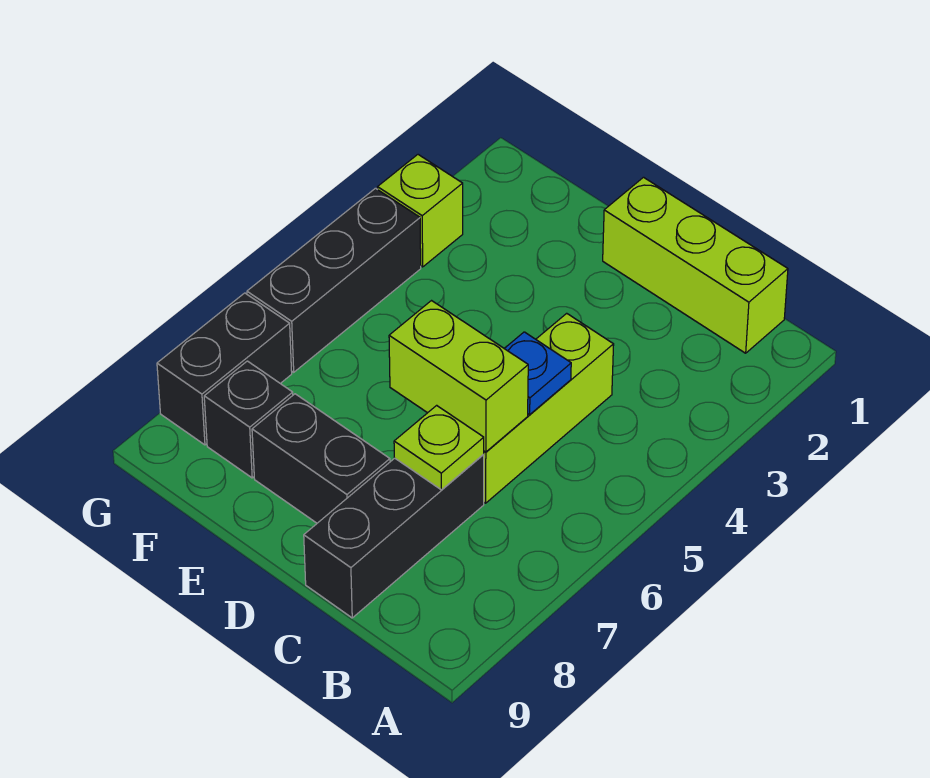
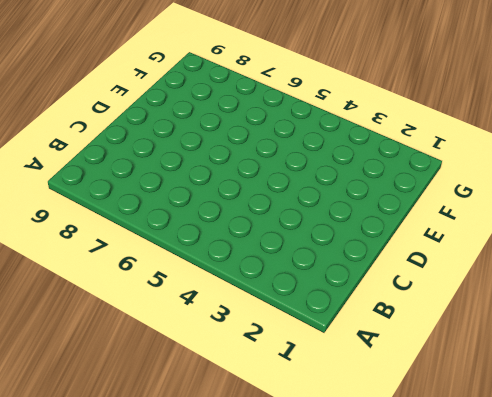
none -> lime 1x3 brick [603,177,788,353]
none -> lime 1x3 brick [483,313,614,503]

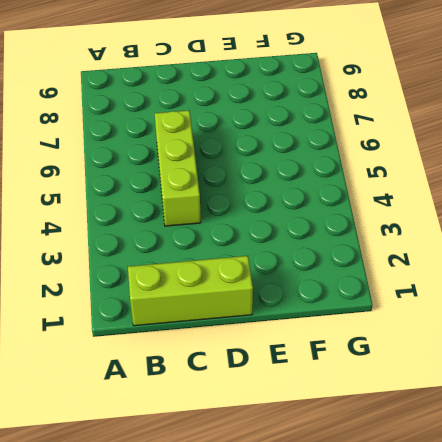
none -> black 1x3 brick [304,455,484,618]
none -> black 1x2 brick [252,394,390,523]

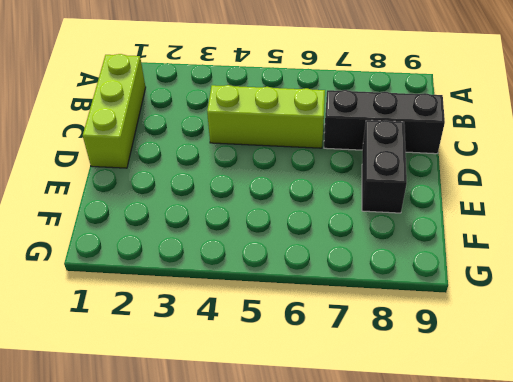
none -> black 1x1 brick [204,361,293,478]
none -> lime 1x1 brick [378,155,463,267]

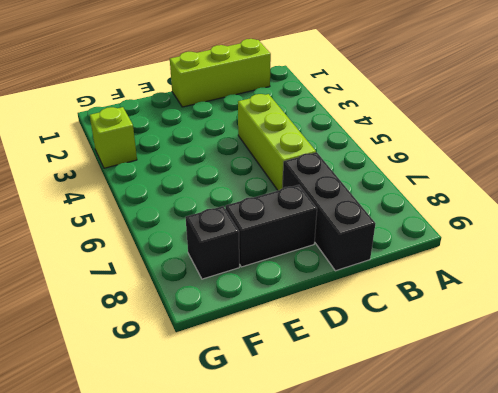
none -> black 1x3 brick [247,188,421,372]
none -> black 1x2 brick [157,293,292,445]

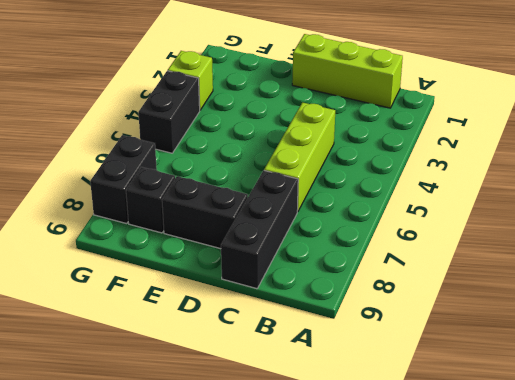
black 1x2 brick [138,71,200,153] -> black 1x3 brick [247,188,421,372]
none -> blue 1x1 plate [504,332,571,415]
none -> lime 1x2 brick [389,301,528,452]

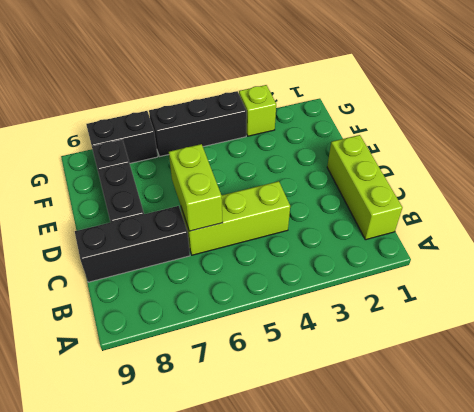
none -> blue 1x1 plate [504,332,571,415]
none -> lime 1x1 plate [394,405,484,490]

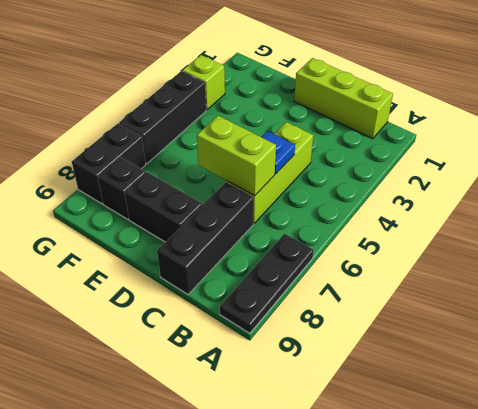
black 1x3 plate [220,233,314,333] -> none
none -> lime 1x1 plate [394,405,484,490]

